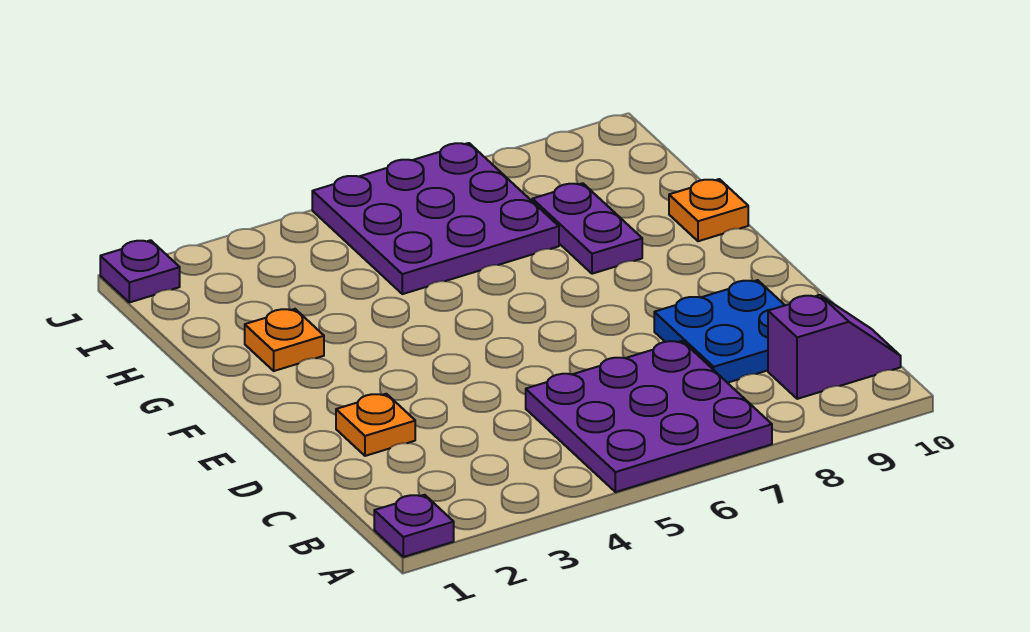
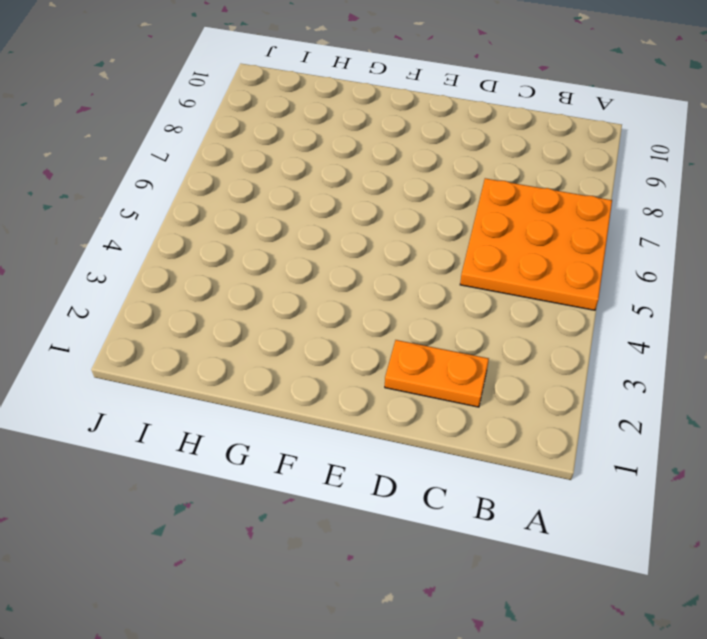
orange 3x3 plate [460,178,612,310] -> purple 3x3 plate [526,341,772,492]
orange 1x2 plate [385,340,489,407] -> orange 1x1 plate [336,394,415,456]
none -> purple 1x1 plate [374,495,454,557]
none -> purple 1x2 slope [768,295,901,399]

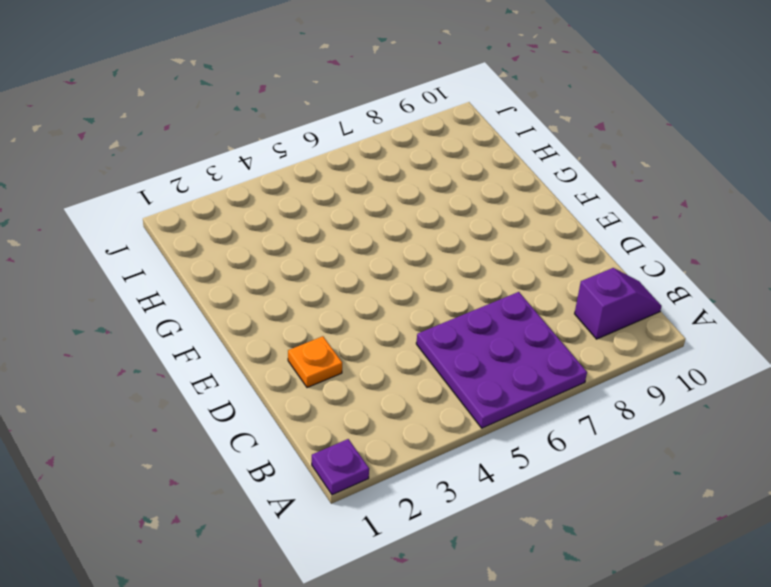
none -> blue 2x2 plate [654,280,785,383]
none -> orange 1x1 plate [245,309,324,371]

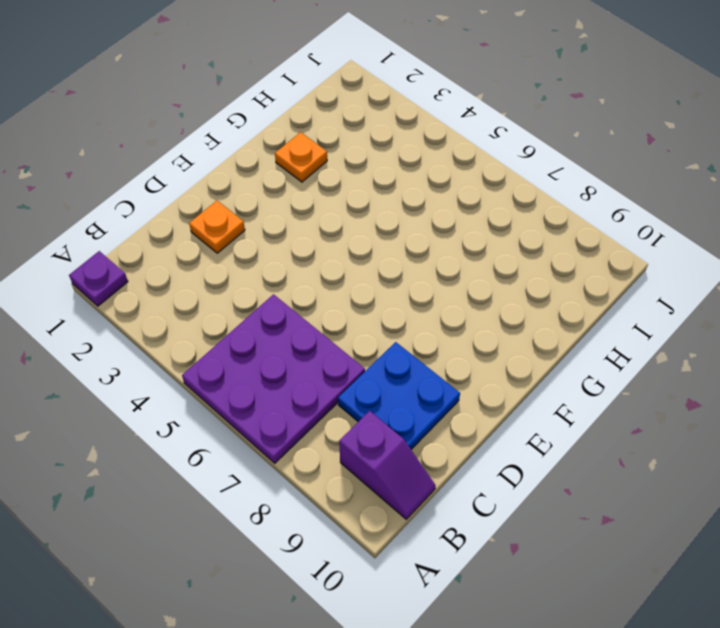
none -> purple 1x2 plate [532,183,642,274]
none -> orange 1x1 plate [669,179,748,241]

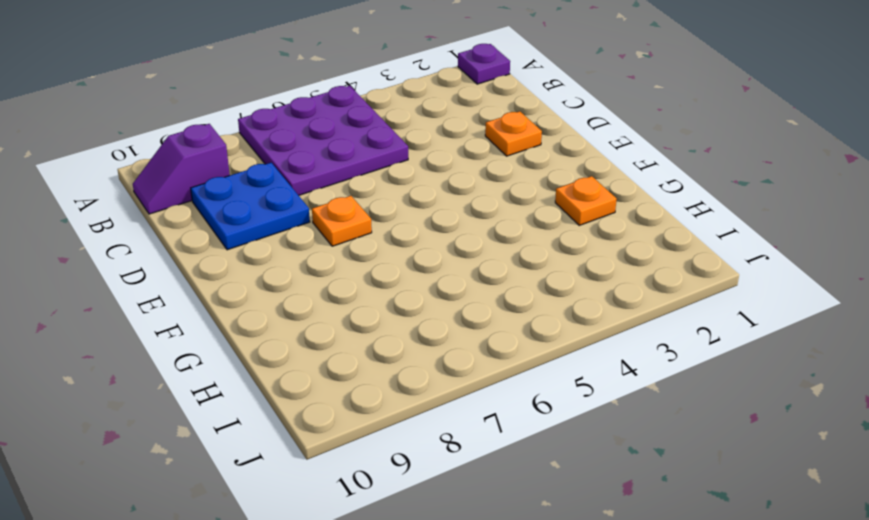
orange 1x1 plate [312,196,372,246] -> orange 1x1 plate moved to [669,179,748,241]
none -> purple 1x2 plate [532,183,642,274]
none -> purple 3x3 plate [312,143,559,294]

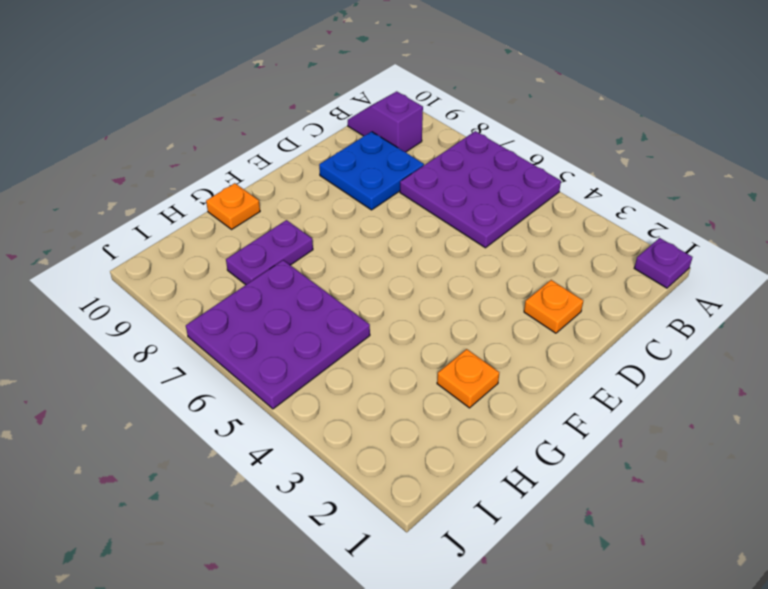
none -> purple 1x1 plate [100,240,180,302]

